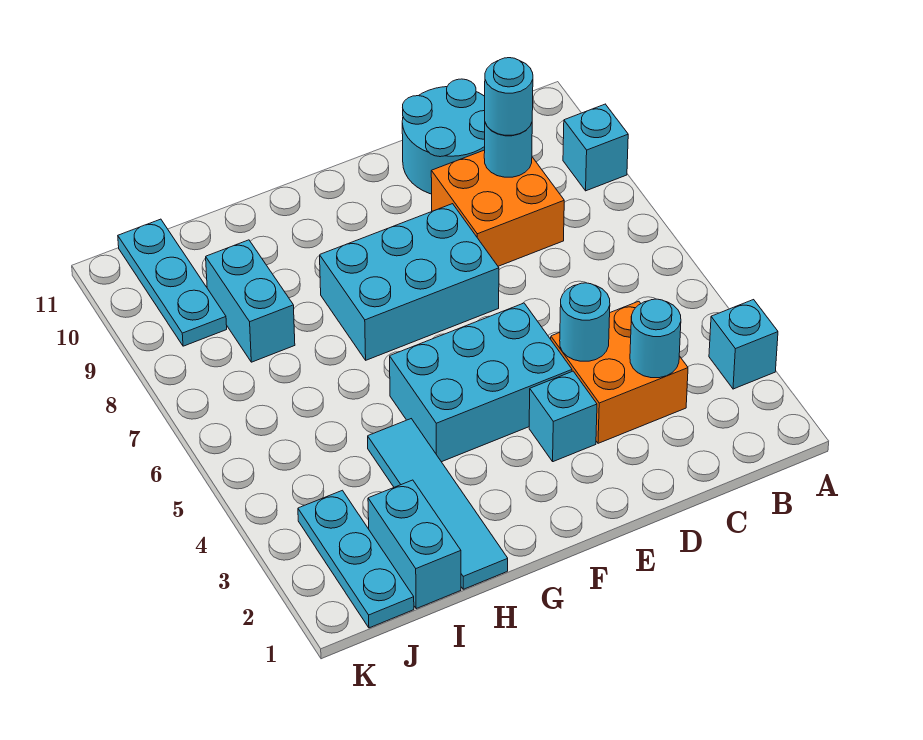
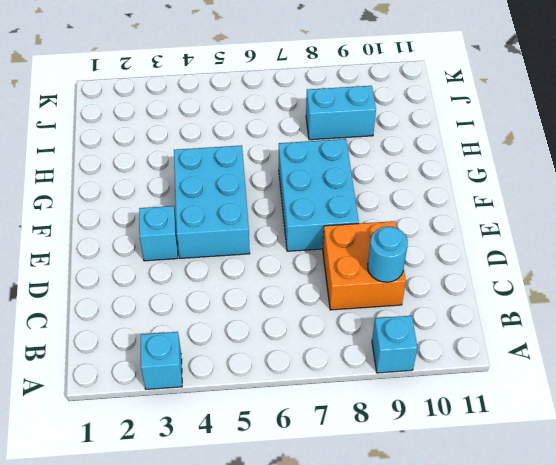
none -> orange 2x2 brick [551,301,688,443]
none -> cyan 2x2 round brick [402,79,485,194]
none -> cyan 1x4 tile [368,419,508,589]

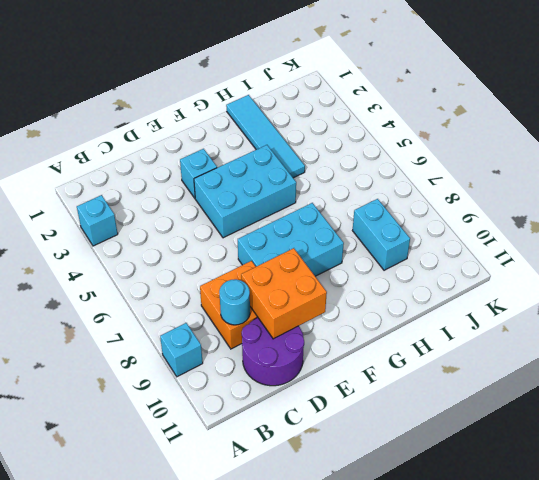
purple 2x2 round brick [242,317,304,386] -> cyan 2x2 round brick [402,79,485,194]
orange 2x2 brick [241,248,327,339] -> orange 2x2 brick moved to [551,301,688,443]
none -> cyan 1x2 brick [368,480,461,609]
none -> cyan 1x3 plate [298,490,414,628]
none -> cyan 1x3 plate [118,219,227,346]

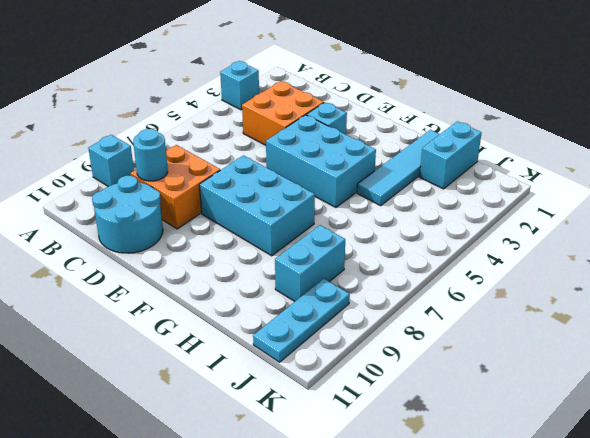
none -> cyan 1x3 plate [298,490,414,628]
none -> cyan 1x1 round brick [630,299,681,378]
none -> cyan 1x1 round brick [560,283,610,361]

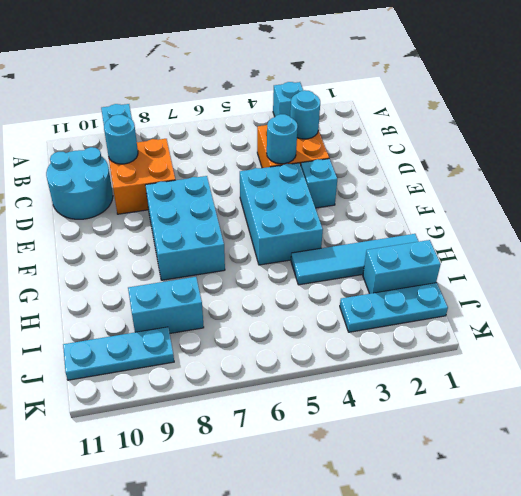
none -> cyan 1x1 round brick [485,58,533,135]

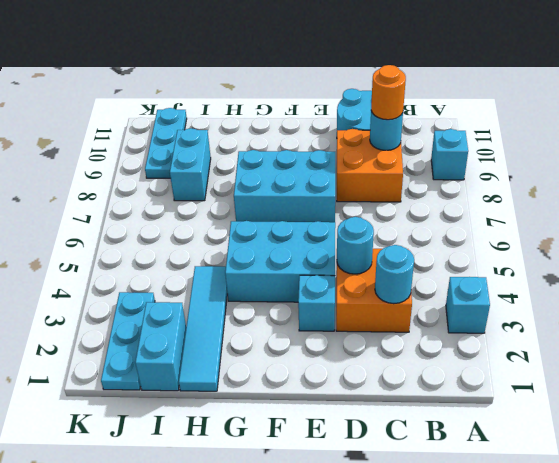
orange 1x1 round brick [371,65,406,120] -> cyan 1x1 round brick [485,58,533,135]

